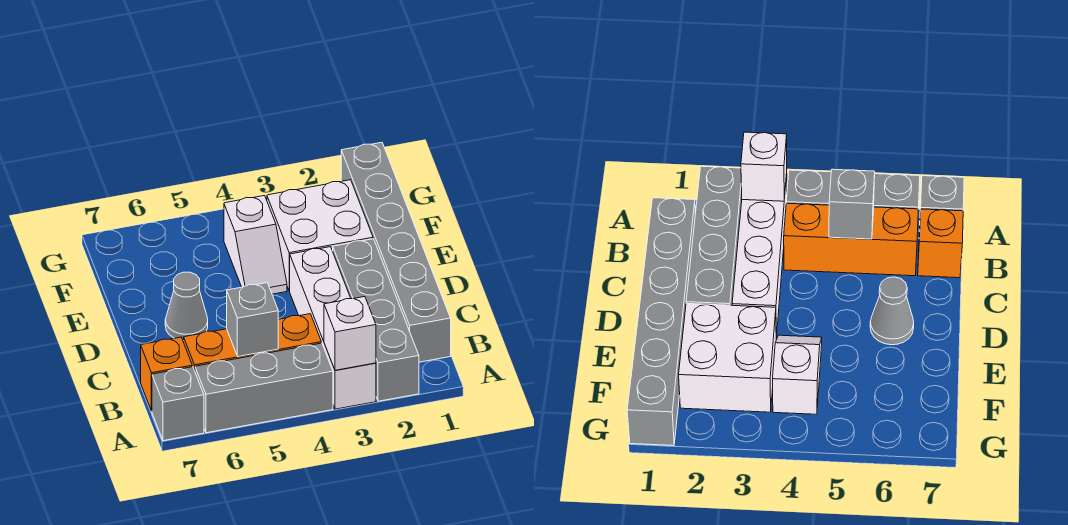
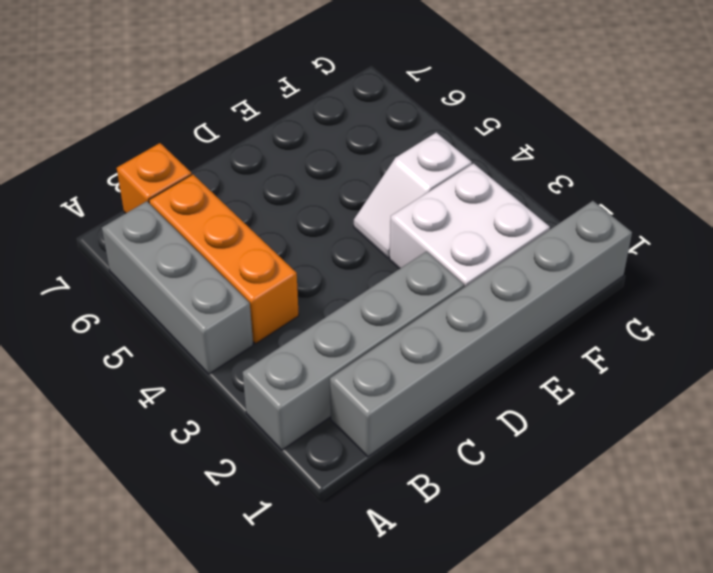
none -> white 1x4 brick [290,247,376,409]
none -> grey 1x1 brick [152,367,204,441]
none -> grey 1x1 cone [165,272,208,341]

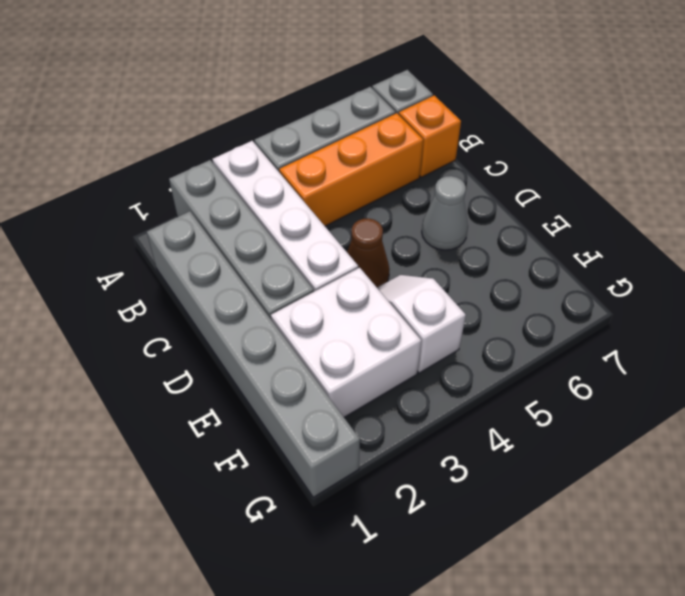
brown 1x1 cone [347,218,390,287] -> none
none -> white 1x1 brick [324,297,376,370]
none -> grey 1x1 brick [227,283,278,356]

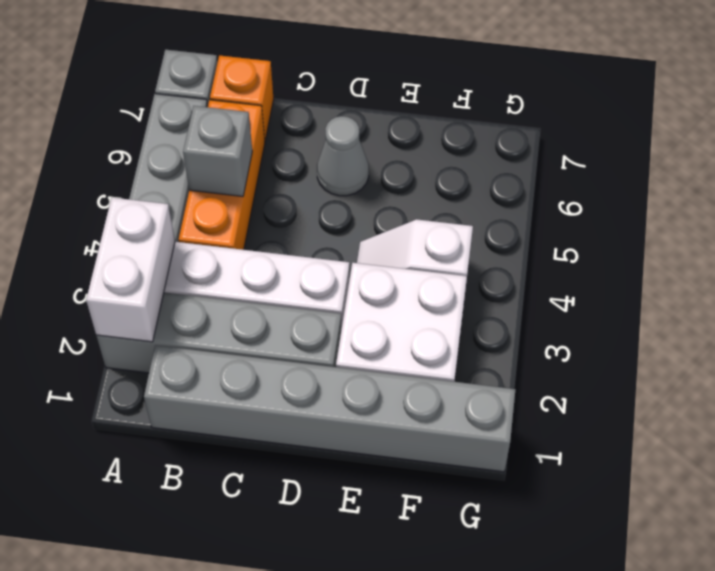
white 1x2 brick [86,197,175,342] -> white 1x1 brick [324,297,376,370]

